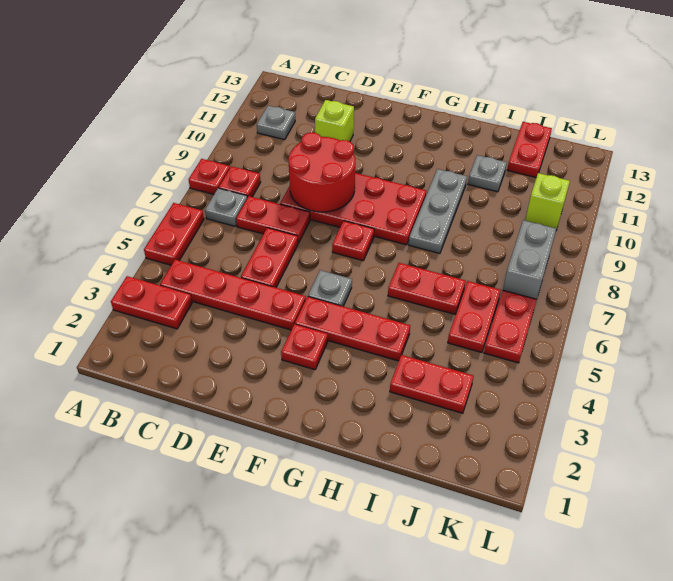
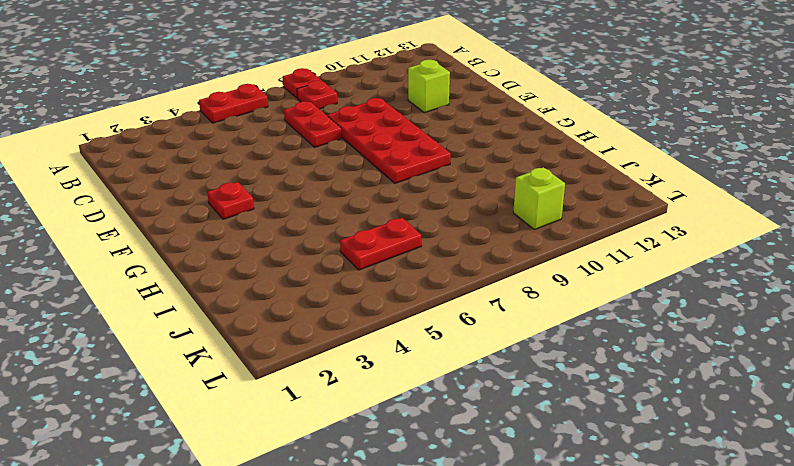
none -> red 1x2 plate [111,276,192,329]
none -> red 1x4 plate [160,260,306,330]
none -> grey 1x1 plate [205,188,247,226]

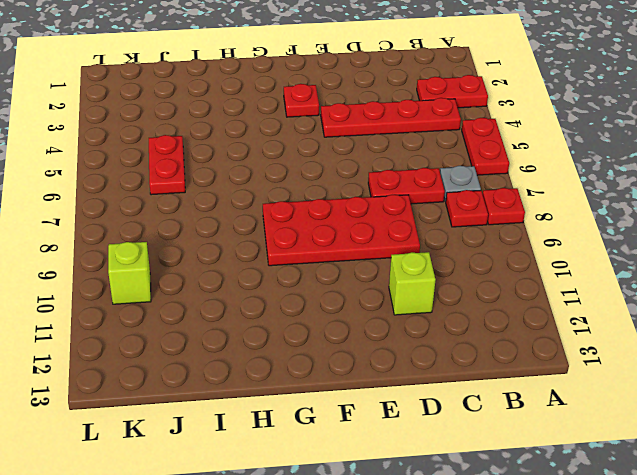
none -> grey 1x1 plate [257,106,295,140]
none -> red 1x2 plate [241,228,298,288]
none -> red 1x3 plate [295,297,410,361]

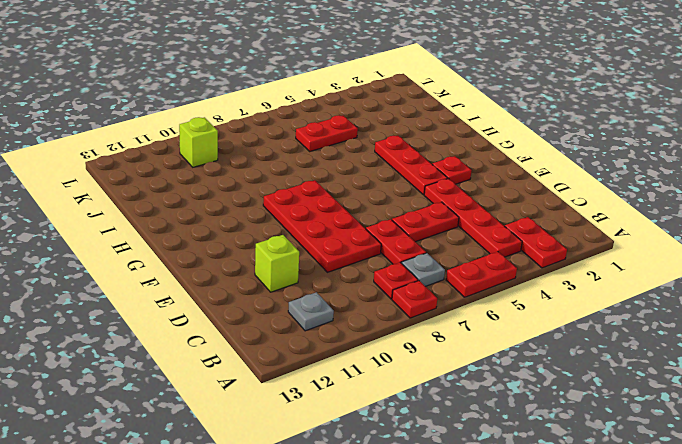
none -> grey 1x1 plate [308,270,352,306]
none -> red 1x1 plate [332,221,374,261]
none -> red 1x2 plate [388,263,466,314]

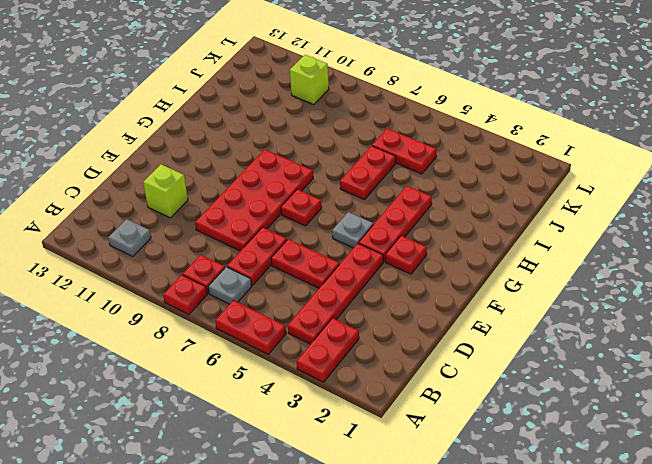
none -> grey 1x3 plate [409,169,467,253]
none -> red 1x2 plate [390,355,474,413]
none -> grey 1x1 plate [468,155,507,192]

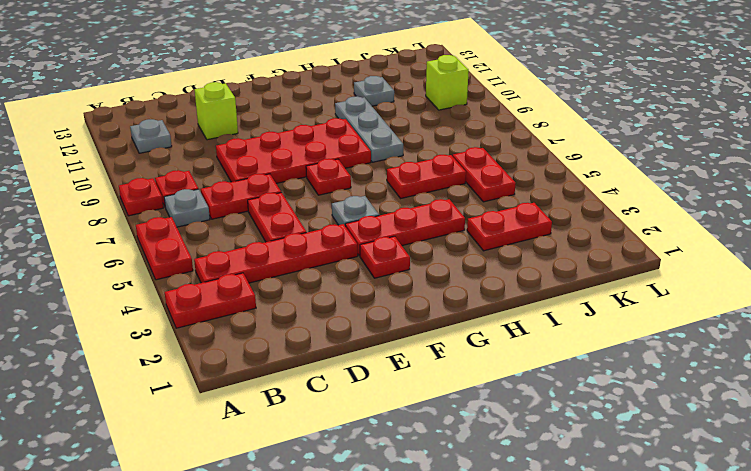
none -> red 1x2 plate [507,122,552,177]
none -> red 1x2 plate [484,290,537,363]
none -> grey 1x2 brick [503,220,556,299]

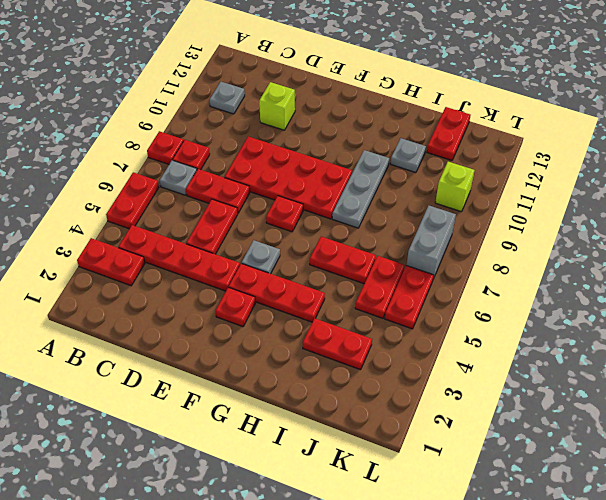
none -> red 2x2 round brick [288,132,355,212]

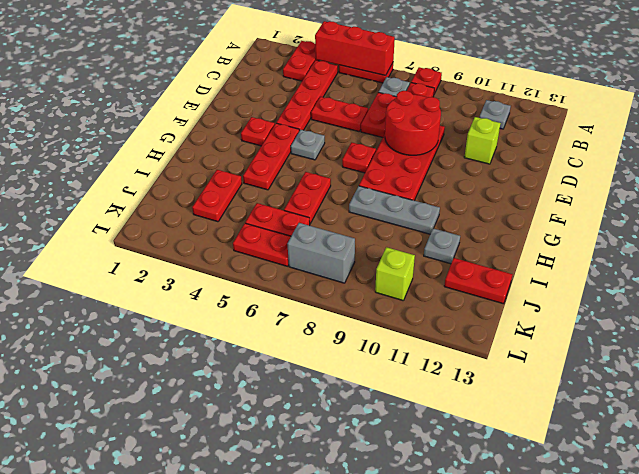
red 1x3 brick [315,21,395,76] -> none

